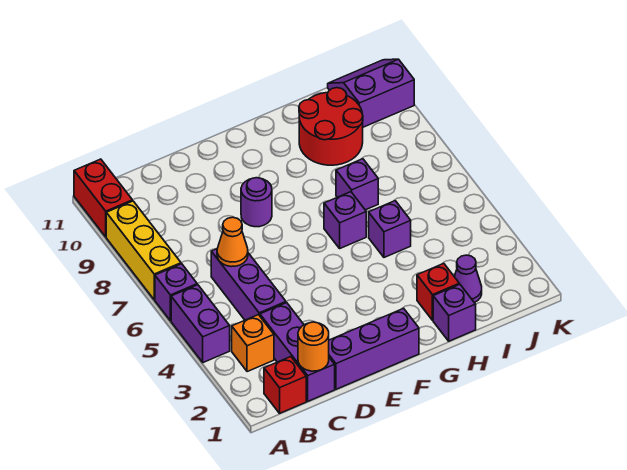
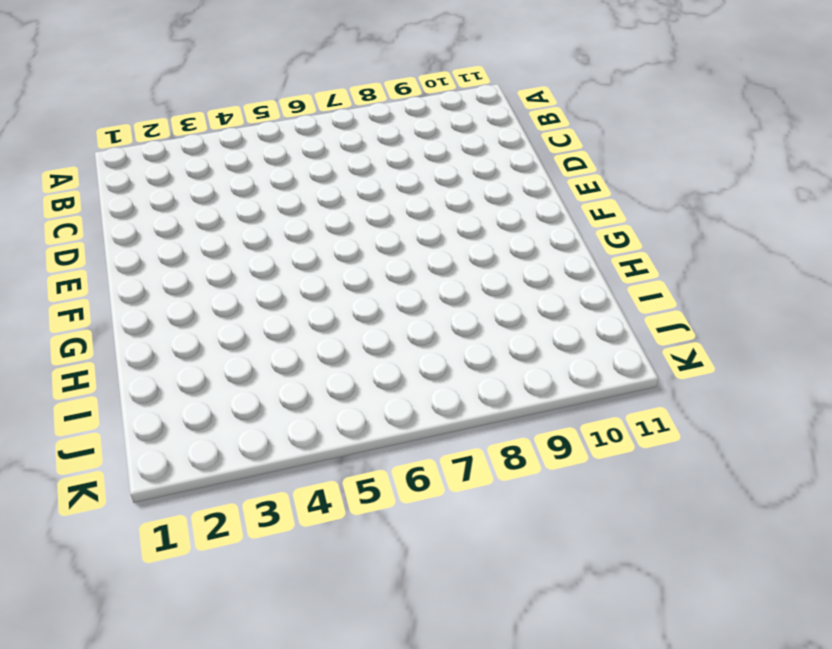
none -> purple 1x2 brick [171,285,230,363]
none -> purple 1x1 brick [155,264,197,321]
none -> yellow 1x3 brick [106,201,181,300]

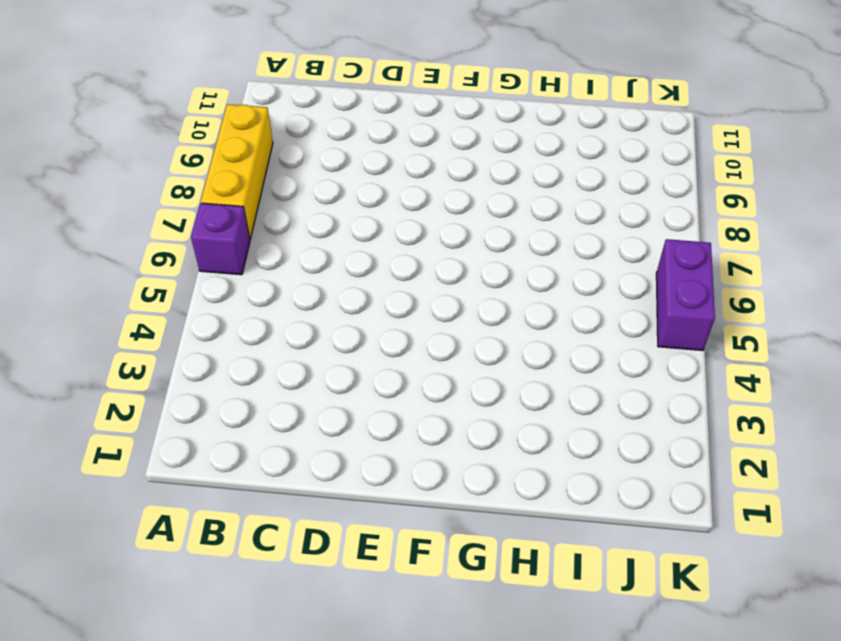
purple 1x2 brick [656,239,715,350] -> purple 1x2 brick moved to [171,285,230,363]
none -> red 1x2 brick [74,159,132,237]
none -> red 1x1 brick [264,357,306,413]
none -> orange 1x1 brick [232,315,274,372]

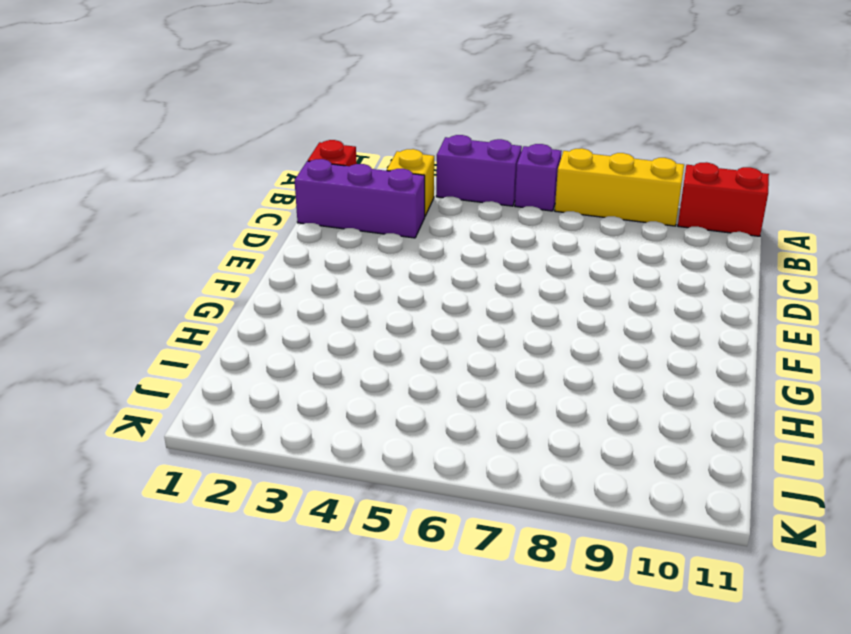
yellow 1x1 brick [387,149,434,216] -> orange 1x1 brick [232,315,274,372]
none -> purple 1x3 brick [211,249,286,320]
none -> purple 1x3 brick [329,308,419,389]
none -> purple 1x1 round brick [241,178,272,227]

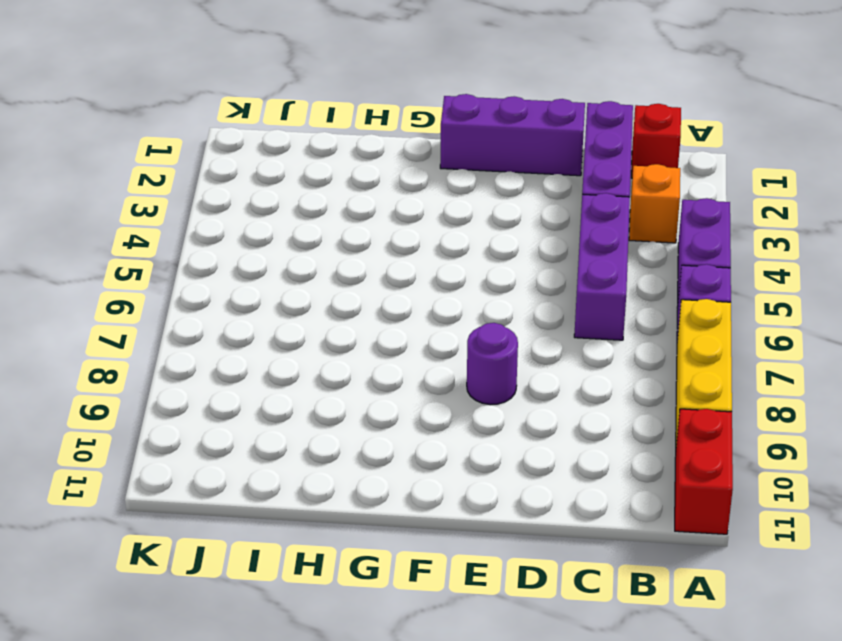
none -> purple 1x1 brick [324,192,366,248]
none -> purple 1x1 brick [433,284,476,341]
none -> red 1x1 brick [417,263,459,320]

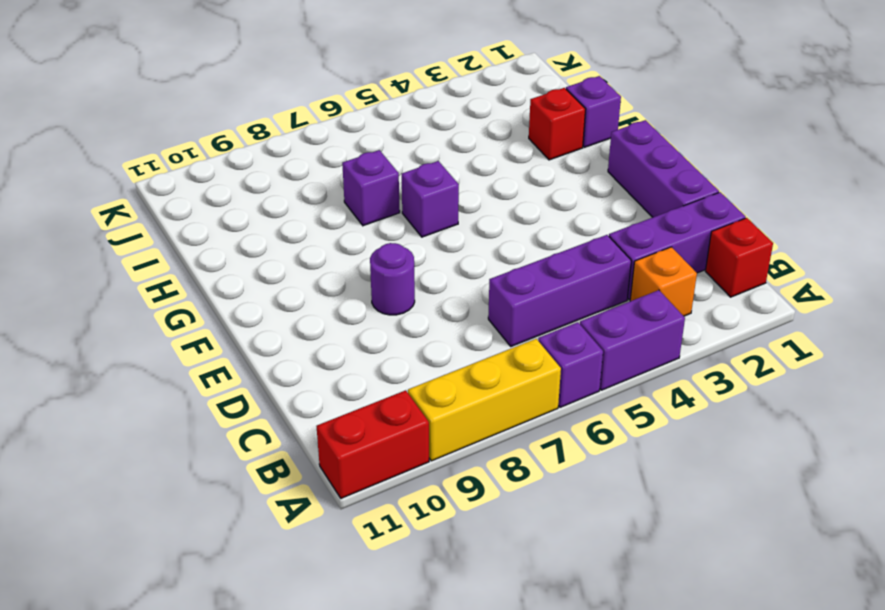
none -> purple 1x1 brick [369,201,411,257]
none -> red 2x2 round brick [299,88,363,165]
none -> purple 1x1 cone [454,255,482,303]

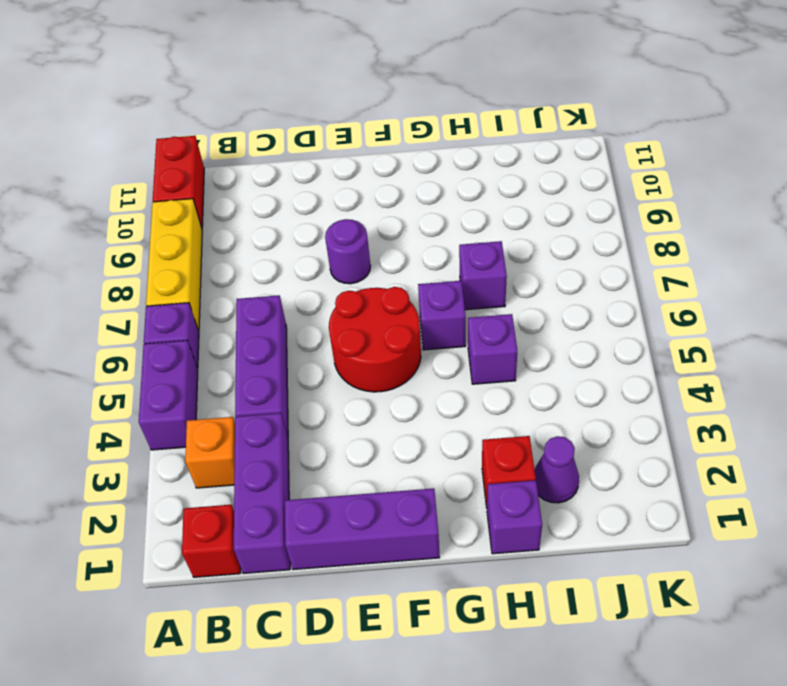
red 2x2 round brick [329,287,421,392] -> red 2x2 round brick moved to [299,88,363,165]
none -> purple 2x2 slope [328,59,414,127]
none -> orange 1x1 round brick [298,322,329,371]
none -> orange 1x1 cone [217,217,248,266]

